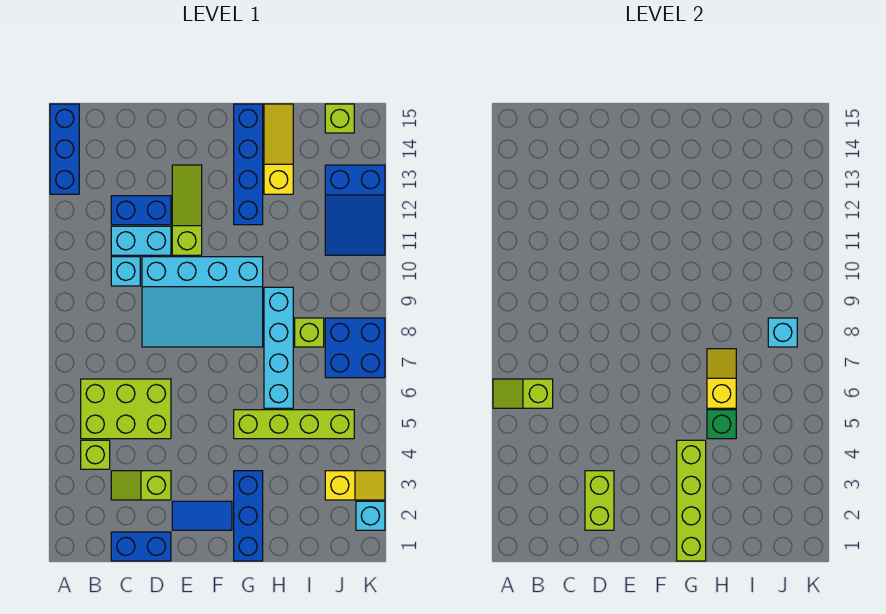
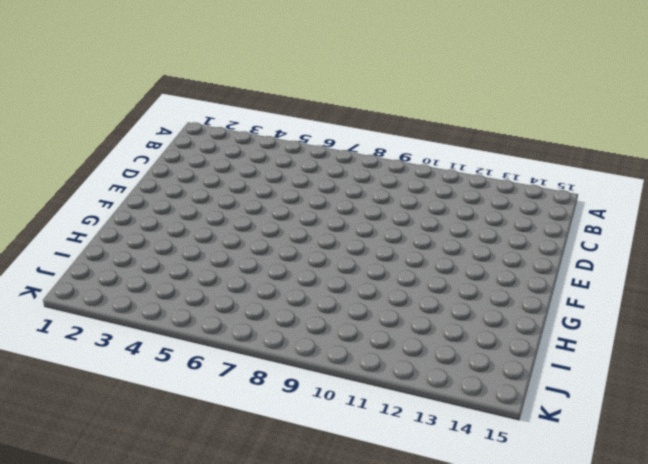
none -> blue 1x3 brick [50,104,79,194]
none -> lime 1x1 brick [81,440,110,469]
none -> lime 2x3 brick [81,379,171,439]

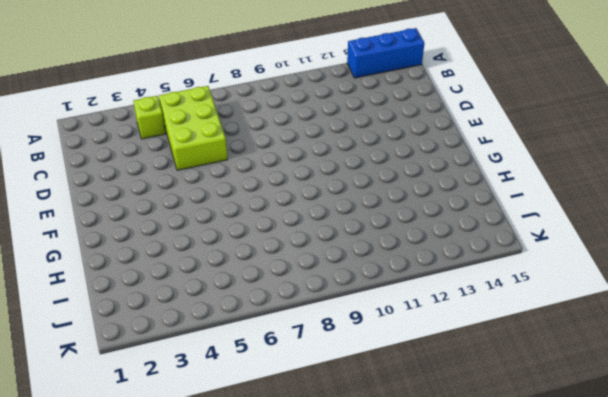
none -> blue 1x2 brick [111,532,171,561]
none -> lime 1x2 slope [111,471,171,500]
none -> cyan 1x1 brick [111,257,140,286]

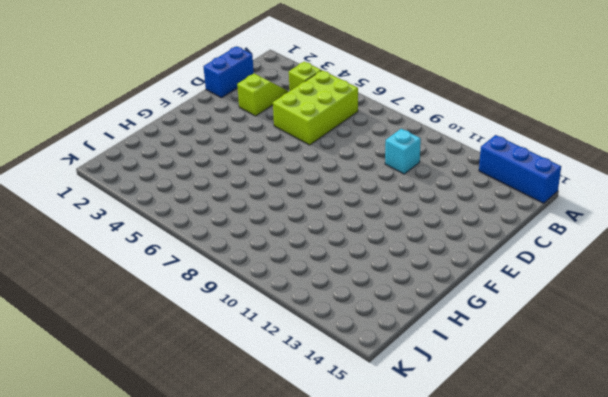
none -> cyan 1x2 brick [111,226,171,255]
none -> blue 1x2 brick [111,196,171,225]
none -> cyan 3x4 slope [142,257,263,347]

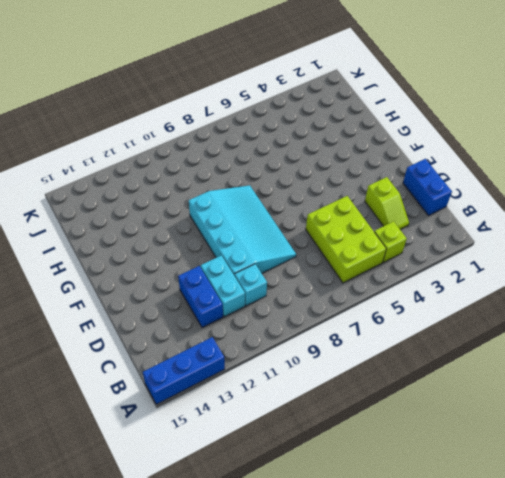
none -> blue 1x2 tile [172,501,232,530]
none -> lime 1x3 slope [172,165,202,255]
none -> blue 1x3 brick [234,471,263,561]

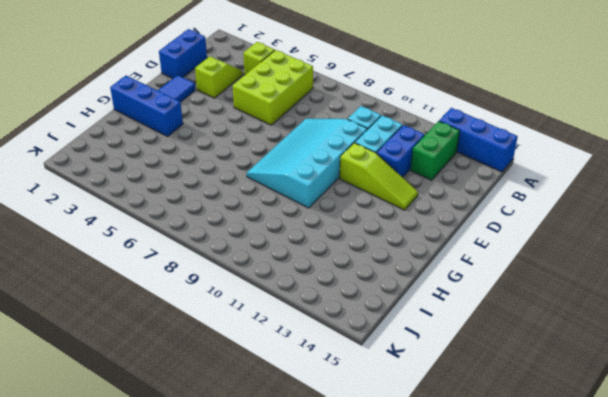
green 1x2 brick [411,121,460,180] -> none
none -> lime 1x4 brick [234,410,354,439]
none -> blue 1x4 brick [234,104,263,225]
none -> cyan 1x4 brick [264,287,293,408]

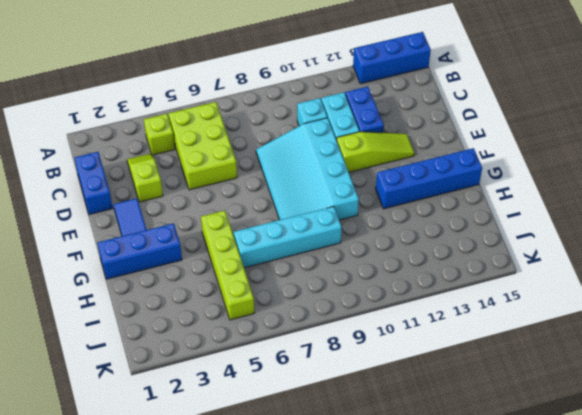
none -> yellow 1x3 slope [264,104,293,194]
none -> lime 1x1 brick [295,318,324,347]
none -> yellow 1x2 slope [325,471,385,500]

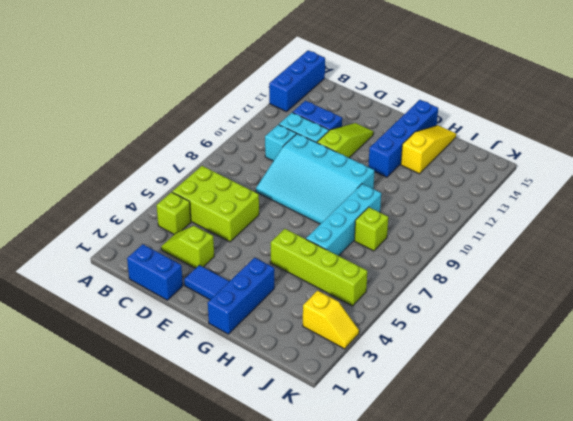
none -> blue 2x2 brick [325,318,385,378]
none -> blue 2x3 slope [325,165,385,255]
none -> lime 1x1 brick [325,104,354,133]

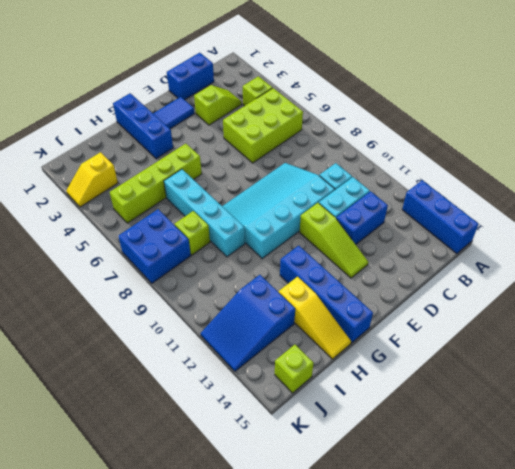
blue 2x3 slope [201,275,295,371] -> blue 2x3 slope turned to [325,165,385,255]
none -> cyan 1x1 brick [356,501,385,530]
none -> lime 1x2 slope [493,379,553,408]
none -> lime 1x2 brick [585,471,614,530]

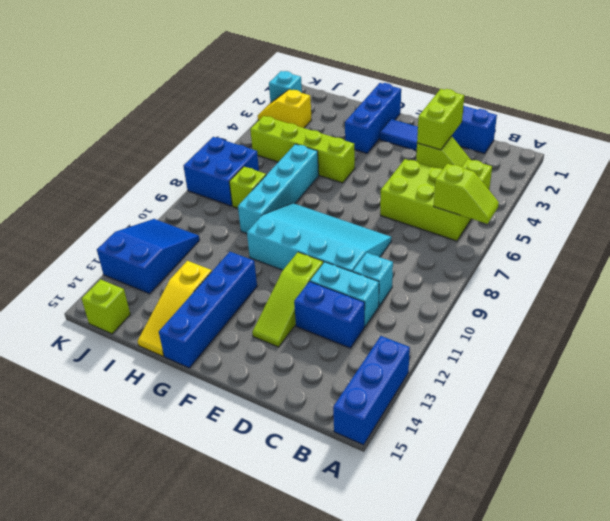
none -> lime 1x4 brick [677,440,706,561]
none -> green 1x1 brick [707,410,736,439]
none -> yellow 1x2 slope [707,349,736,408]

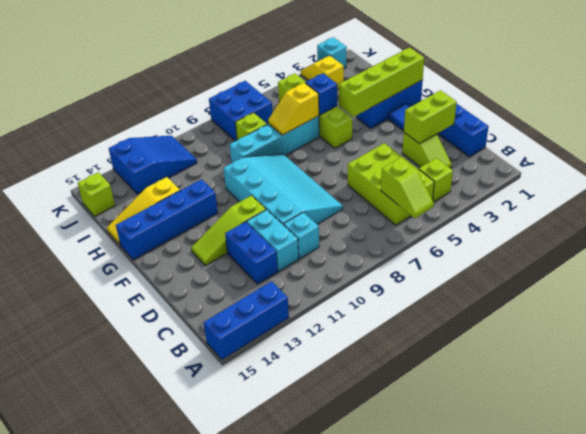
blue 1x1 brick [305,73,337,115] -> green 1x1 brick [707,410,736,439]
none -> cyan 1x1 brick [768,318,797,347]

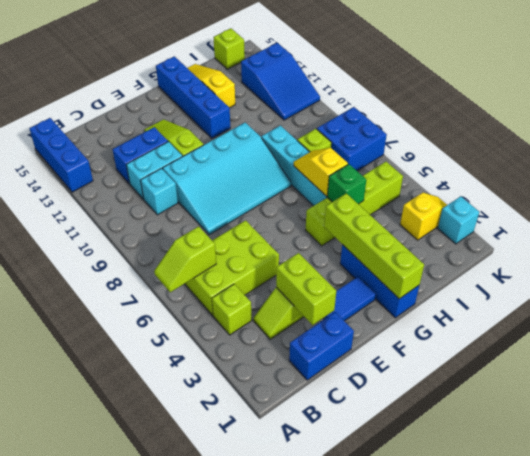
none -> cyan 1x1 brick [768,318,797,347]

